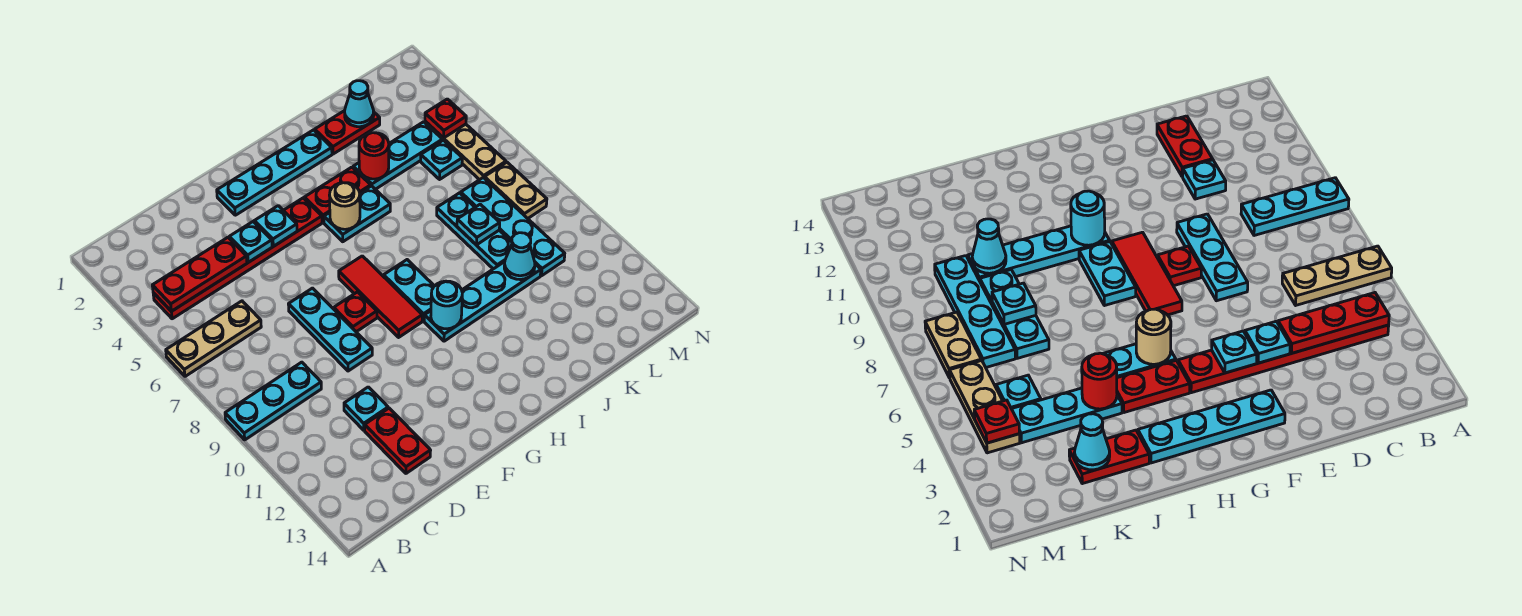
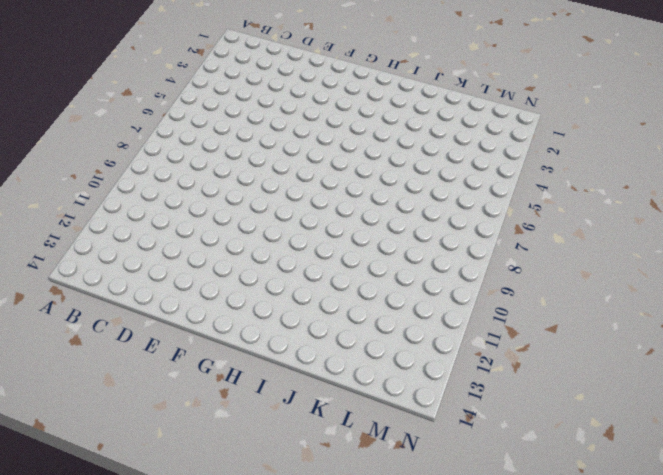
none -> tan 1x3 plate [166,301,261,376]
none -> cyan 1x3 plate [225,362,321,440]
none -> red 1x6 plate [153,198,322,319]
none -> cyan 1x1 plate [344,387,388,430]

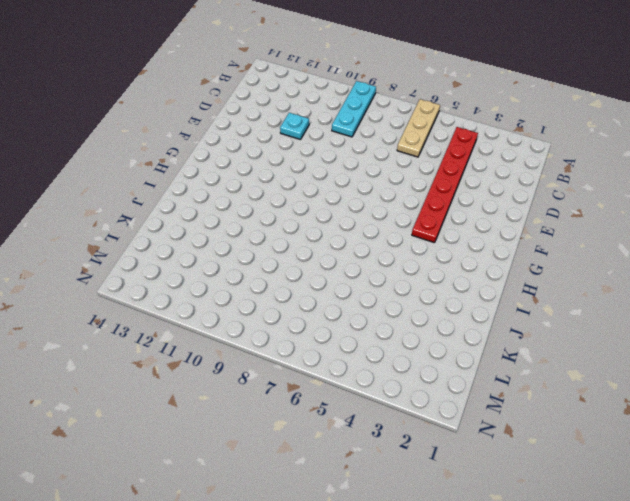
none -> red 1x2 plate [365,408,431,473]
none -> cyan 1x3 plate [288,288,372,371]
none -> cyan 1x4 plate [217,130,332,215]
none -> red 1x1 plate [334,292,377,332]

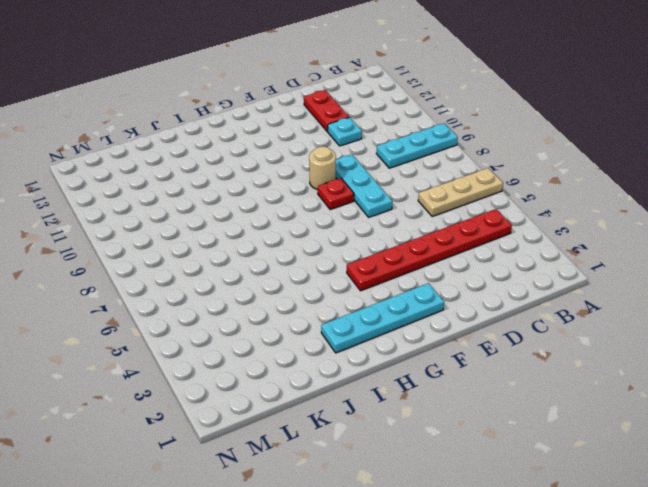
tan 1x1 round brick [309,146,336,190] -> tan 1x1 round brick moved to [330,183,360,229]
none -> red 1x3 tile [339,256,422,338]
none -> red 1x2 plate [304,167,371,222]
none -> cyan 1x2 plate [324,186,390,242]
none -> cyan 1x2 plate [384,260,434,321]

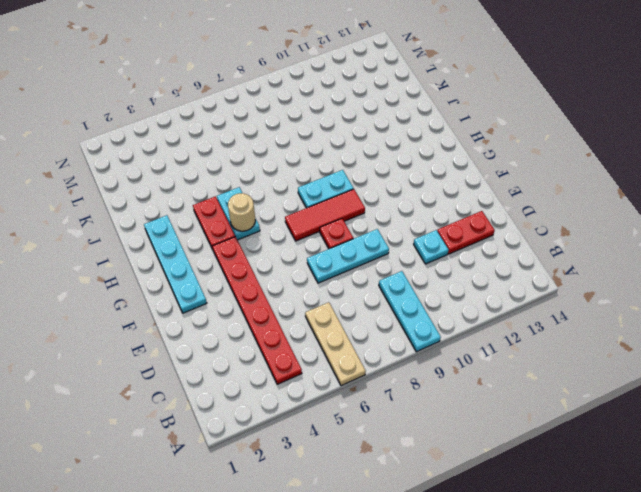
none -> cyan 1x4 plate [424,262,541,341]
none -> red 1x2 plate [315,111,380,154]
none -> cyan 1x3 plate [353,122,442,189]
none -> cyan 1x3 plate [437,193,512,269]

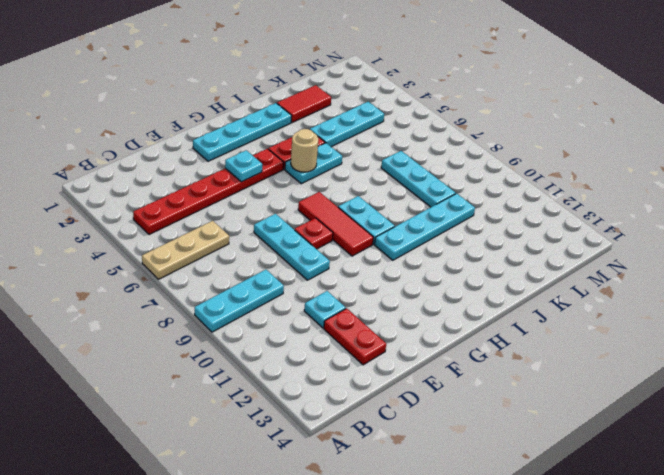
red 1x2 tile [277,85,331,123] -> red 1x2 plate [315,111,380,154]
none -> cyan 1x1 plate [421,140,462,179]
none -> cyan 1x4 plate [461,177,565,276]
none -> tan 1x3 plate [425,121,506,180]
none -> tan 1x2 plate [485,162,547,218]

